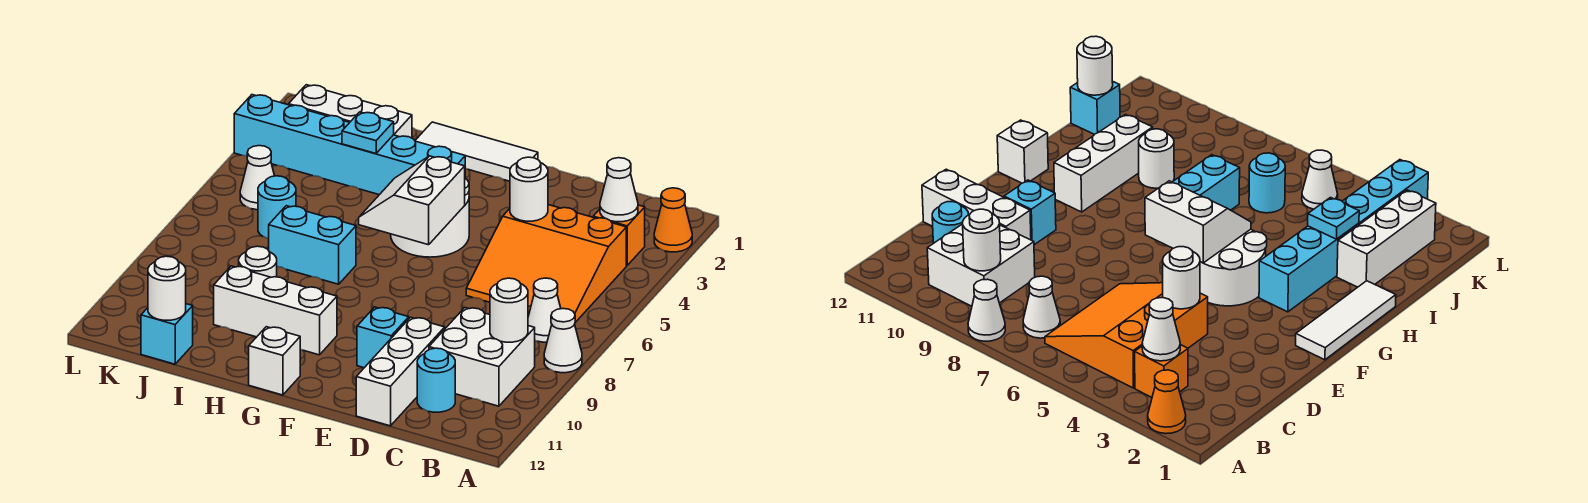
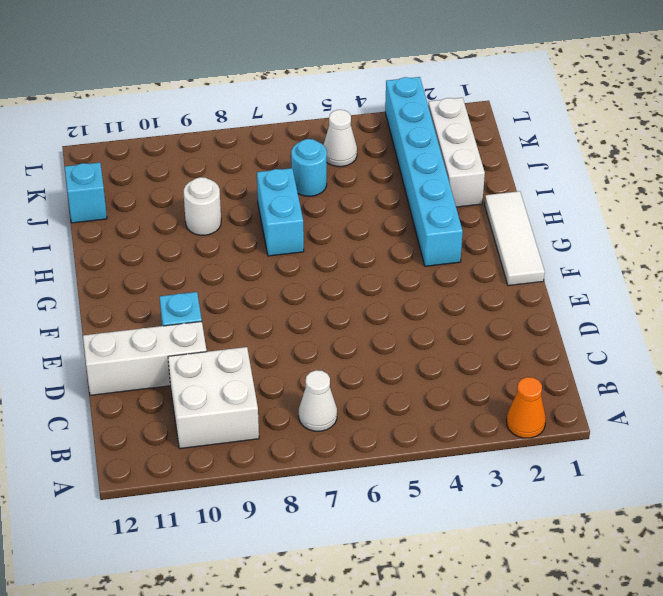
none -> white 1x1 cone [544,309,582,373]
none -> orange 1x1 brick [593,205,645,265]
none -> orange 3x3 slope [466,205,626,323]

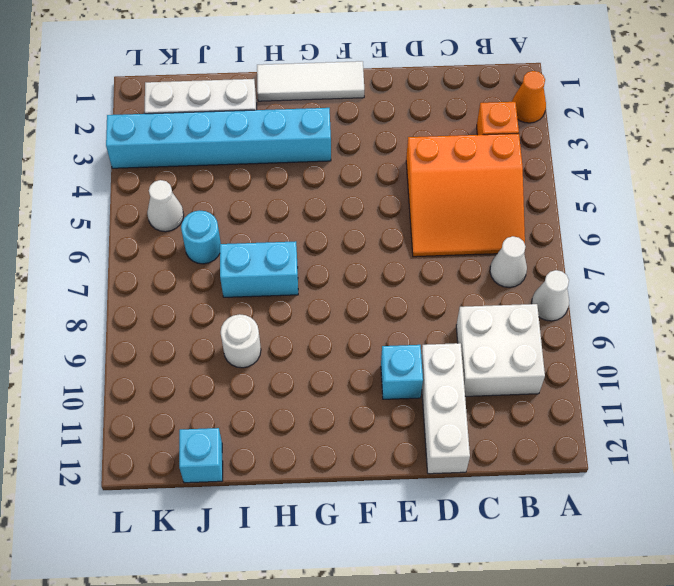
none -> cyan 1x1 round brick [417,348,455,412]
none -> white 2x2 round brick [391,179,469,257]
none -> white 1x3 brick [214,266,337,355]

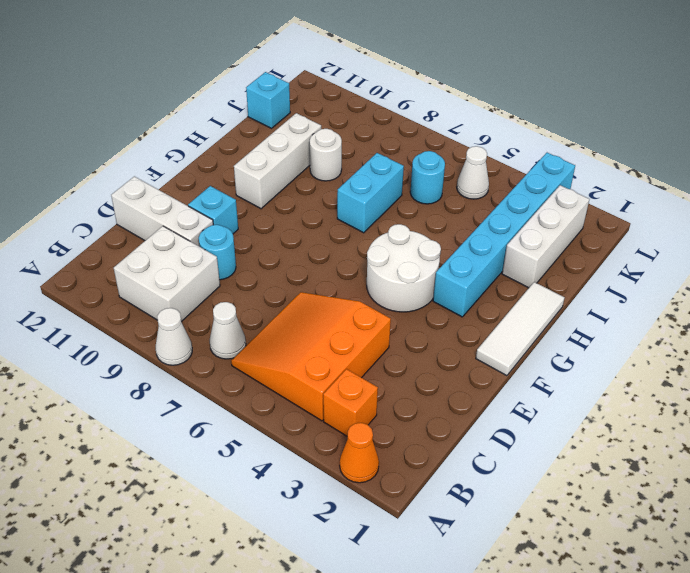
cyan 1x1 round brick [199,225,236,280] -> cyan 1x1 round brick moved to [417,348,455,412]
none -> white 1x1 brick [249,327,300,395]
none -> white 1x1 cone [600,158,638,222]
none -> white 1x1 round brick [490,278,528,342]

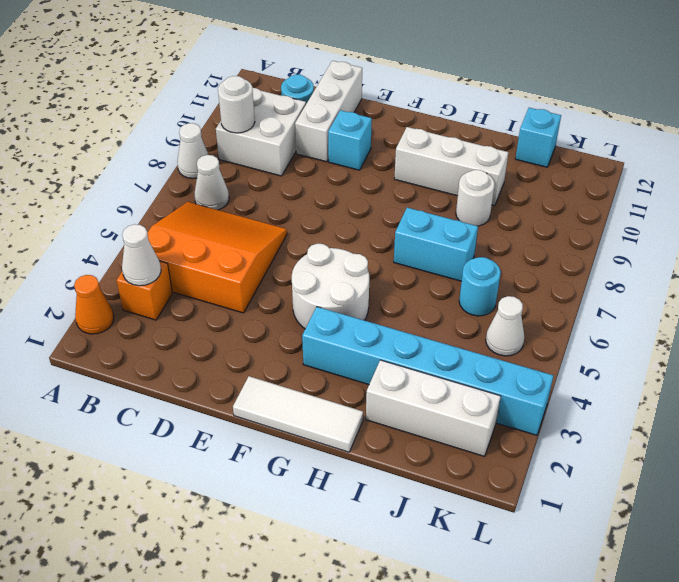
none -> white 1x1 brick [249,327,300,395]
none -> white 1x1 round brick [510,157,548,221]
none -> white 2x2 slope [359,156,465,245]

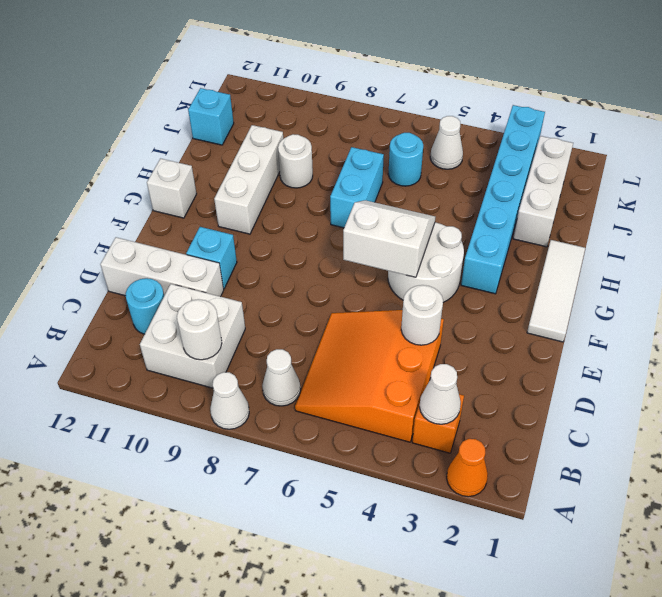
none -> cyan 1x1 plate [342,112,394,154]
none -> white 1x1 round brick [148,256,186,320]

